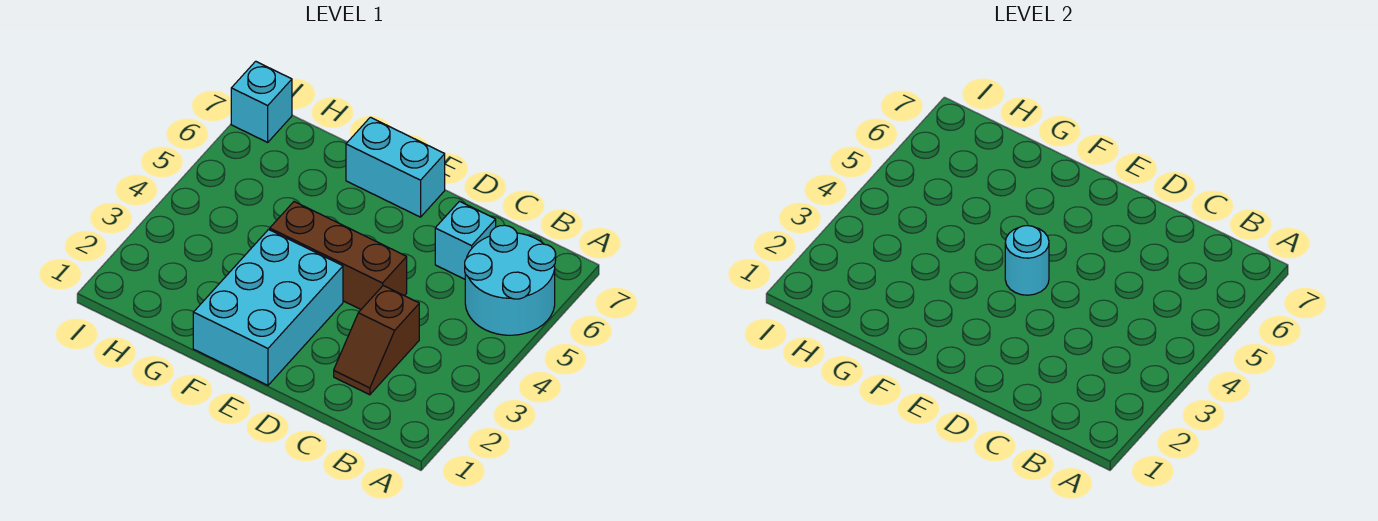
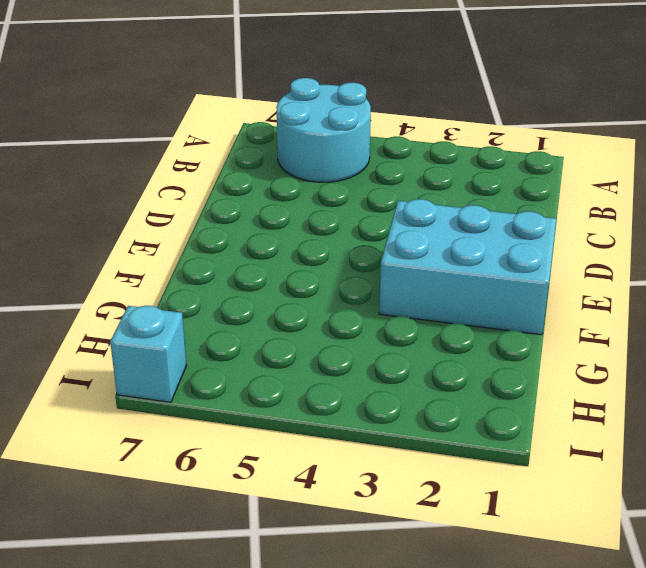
none -> brown 1x2 slope [334,286,419,395]
none -> cyan 1x1 brick [435,201,496,279]

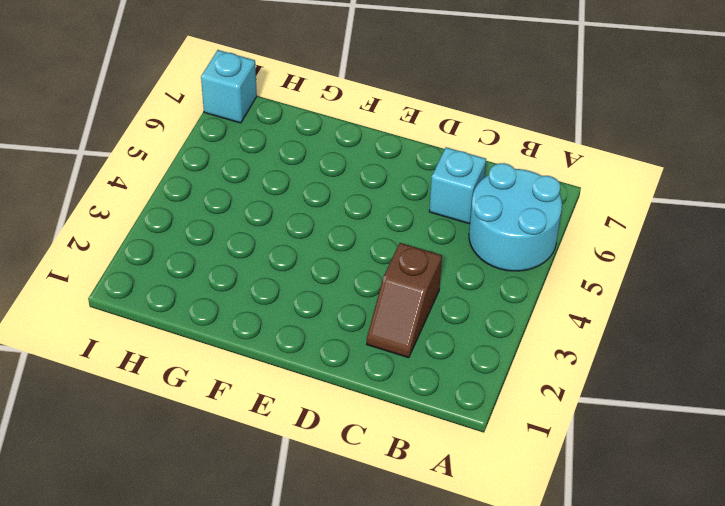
none -> brown 1x3 brick [270,202,407,309]
none -> cyan 2x3 brick [193,230,343,385]

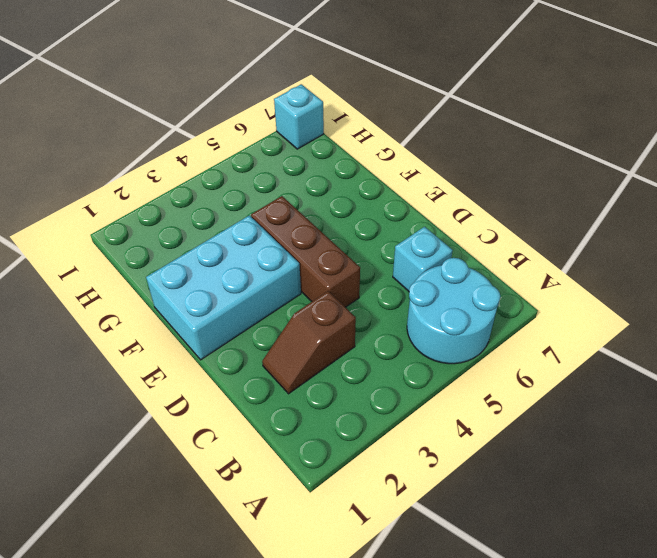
none -> cyan 1x2 brick [346,117,445,217]
none -> cyan 1x1 round brick [1005,226,1049,295]

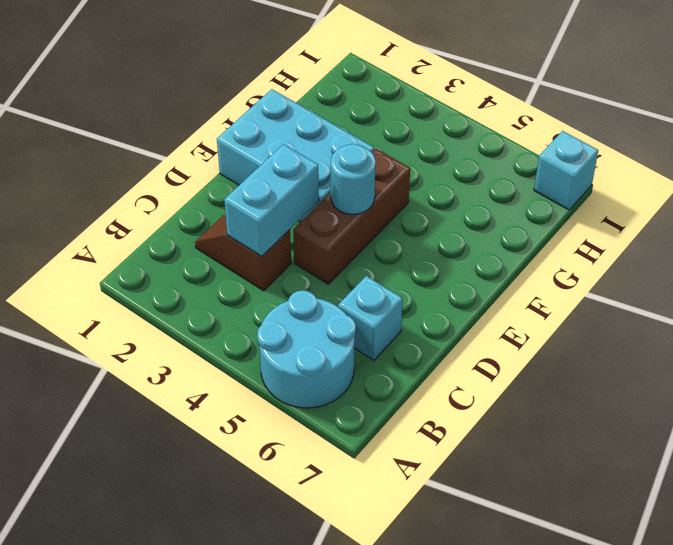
cyan 1x2 brick [224,144,319,256] -> cyan 1x2 brick moved to [346,117,445,217]

